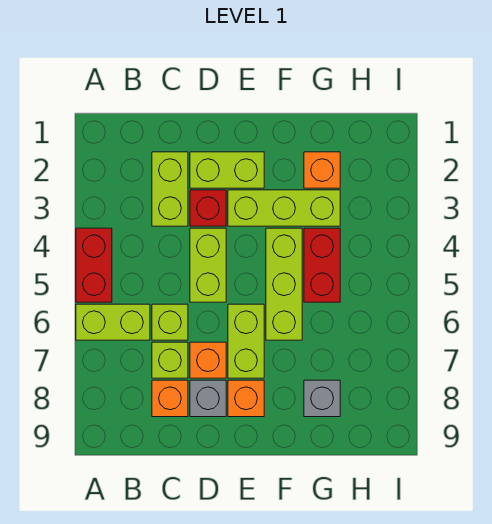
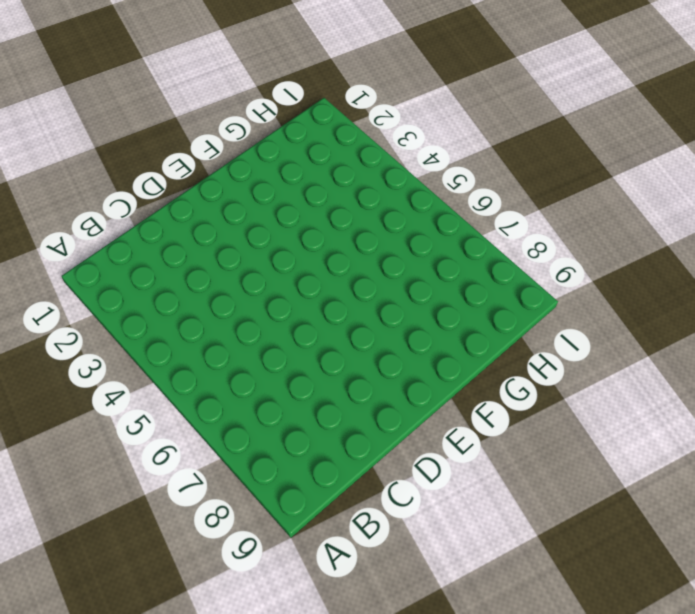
none -> red 1x2 brick [76,228,112,302]
none -> lime 1x2 brick [76,304,150,340]
none -> lime 1x2 brick [152,152,188,226]

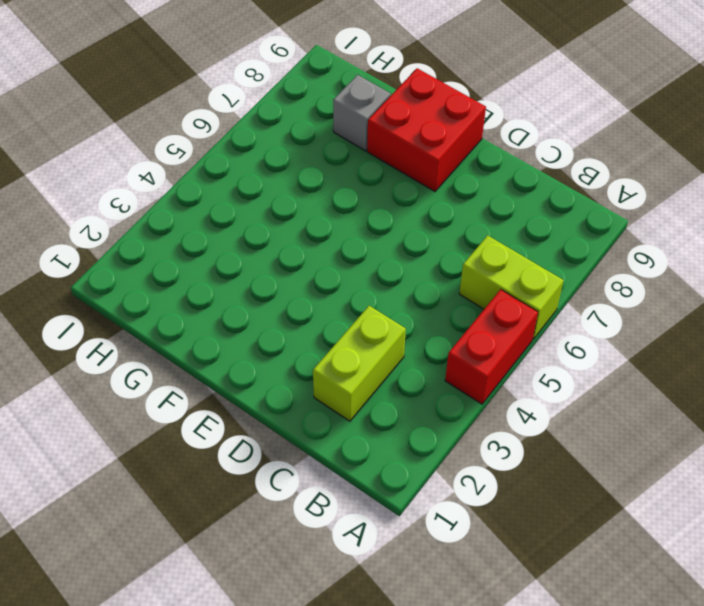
red 2x2 brick [367,68,486,191] -> orange 1x1 brick [228,380,264,417]
none -> lime 1x1 brick [152,304,188,340]
none -> lime 1x1 brick [152,342,188,378]
none -> orange 1x1 brick [152,380,188,417]

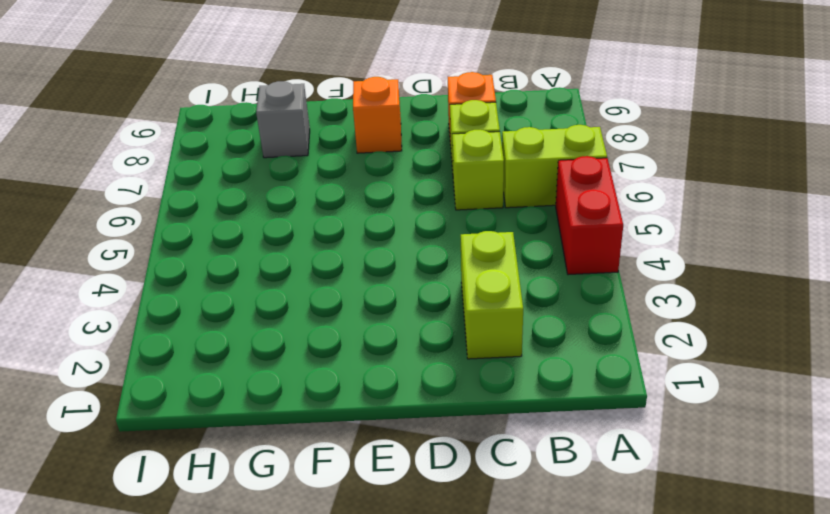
none -> lime 1x2 brick [190,152,264,188]
none -> red 1x1 brick [190,190,226,226]
none -> lime 1x2 brick [190,228,226,302]

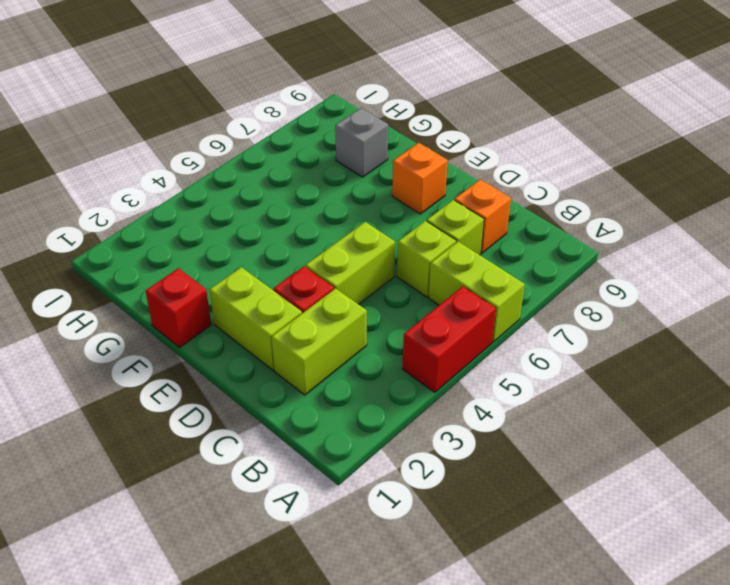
red 1x1 brick [146,268,211,348] -> none
none -> orange 1x1 brick [190,342,226,378]
none -> grey 1x1 brick [190,380,226,417]
none -> lime 1x3 brick [228,190,340,226]

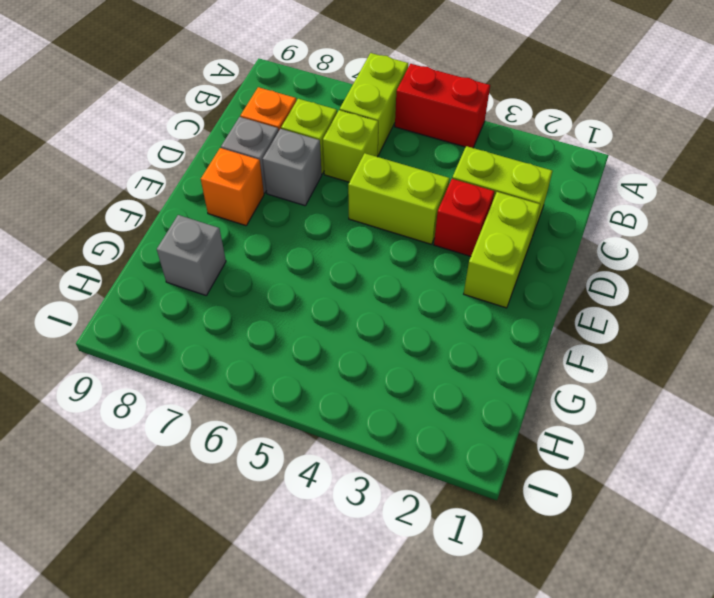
grey 1x1 brick [263,129,322,206] -> orange 1x1 brick [190,342,226,378]
none -> lime 1x3 brick [228,190,340,226]
none -> lime 1x2 brick [228,304,264,378]
none -> lime 1x3 brick [266,228,302,340]

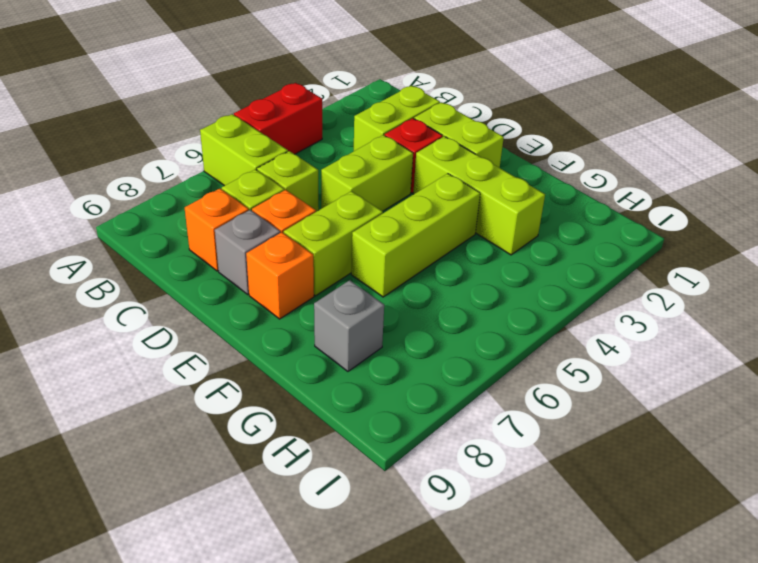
none -> orange 1x1 brick [304,152,340,188]
none -> red 1x2 brick [304,228,340,302]

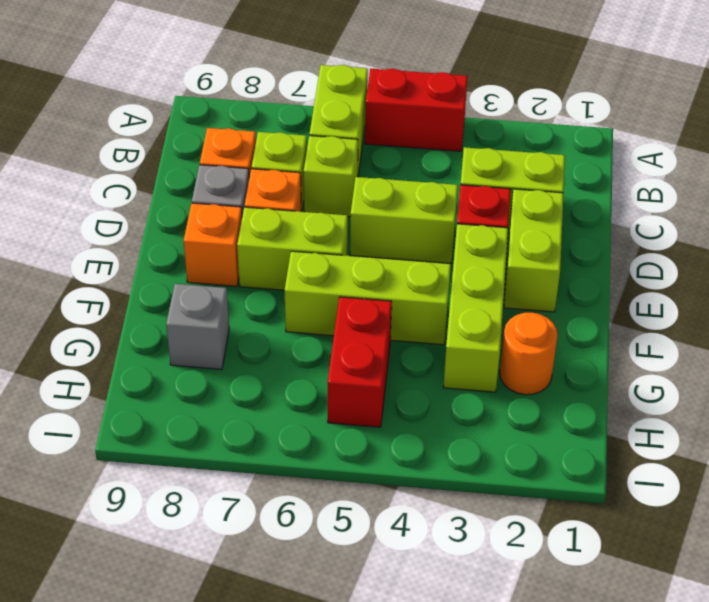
orange 1x1 round brick [500,313,558,395] -> orange 1x1 brick [304,152,340,188]
red 1x2 brick [328,297,392,427] -> red 1x2 brick turned to [304,228,340,302]

